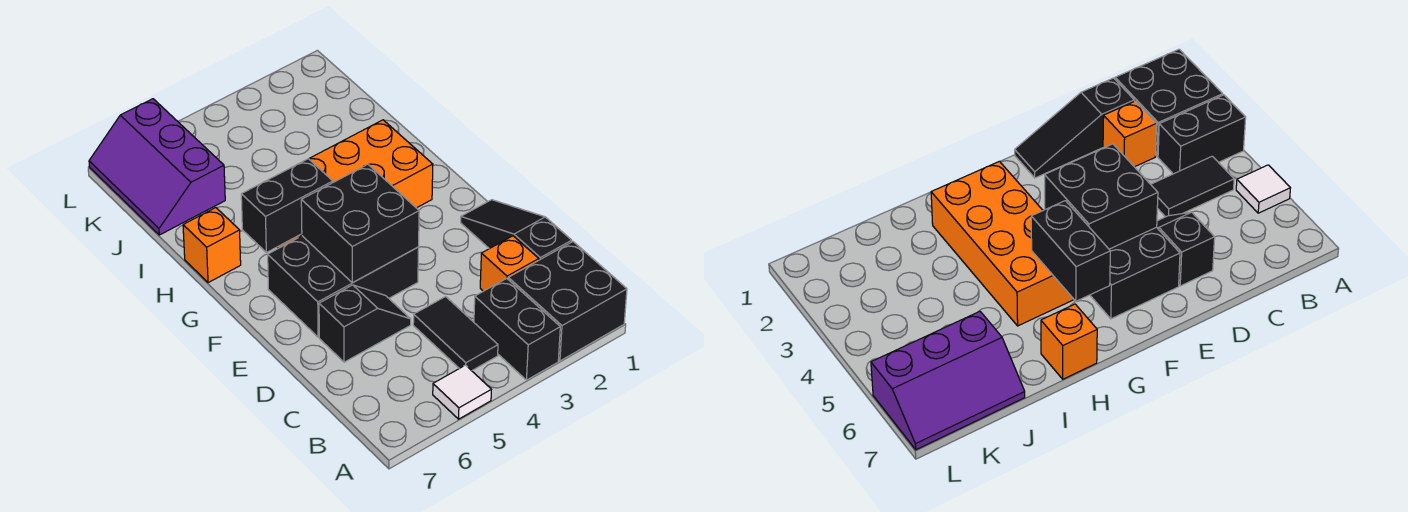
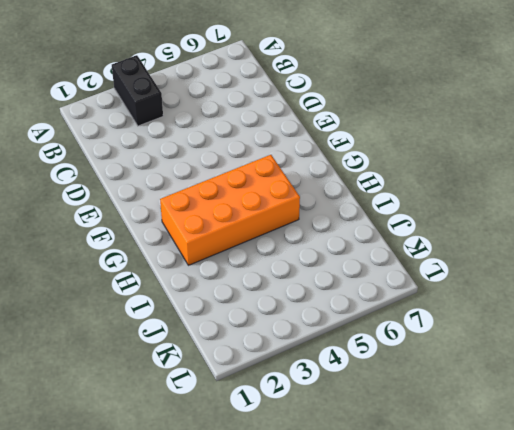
none -> black 2x2 brick [508,242,627,361]
none -> white 1x1 tile [433,365,491,419]
none -> black 1x2 tile [413,297,498,371]

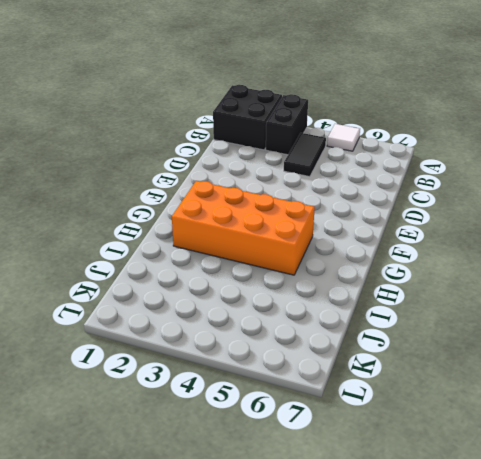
none -> black 1x3 slope [461,200,572,260]
none -> orange 1x1 brick [480,236,539,291]
none -> black 1x2 slope [319,285,411,362]

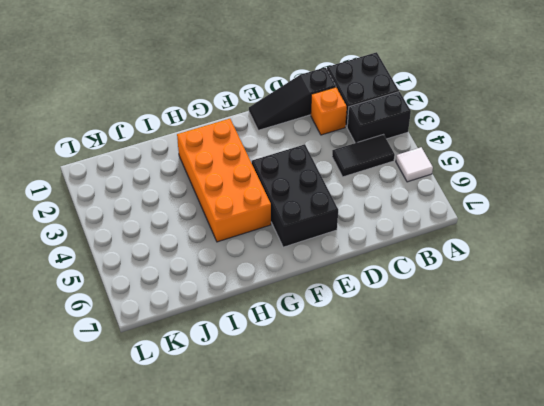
none -> black 1x2 slope [319,285,411,362]
none -> orange 1x1 brick [183,208,241,283]
none -> purple 2x3 slope [89,99,225,235]

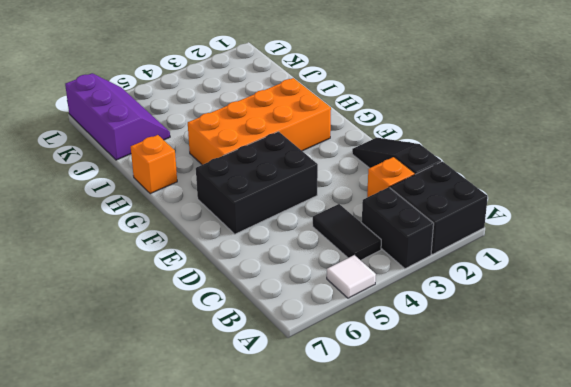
purple 2x3 slope [65,73,170,160] -> purple 2x3 slope turned to [89,99,225,235]
none -> black 1x2 slope [319,285,411,362]
none -> black 2x2 brick [301,164,419,283]
none -> black 1x2 brick [241,159,333,253]

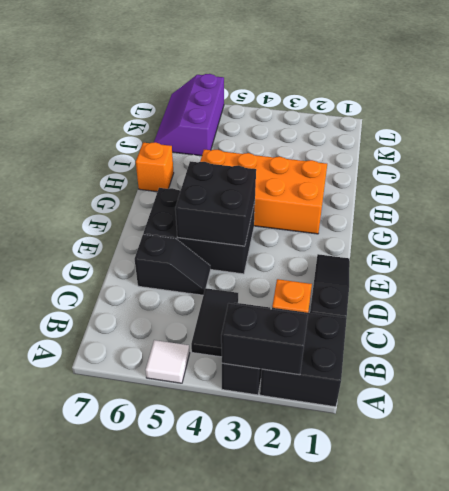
black 1x2 brick [221,304,308,375] -> black 1x2 brick moved to [241,159,333,253]

